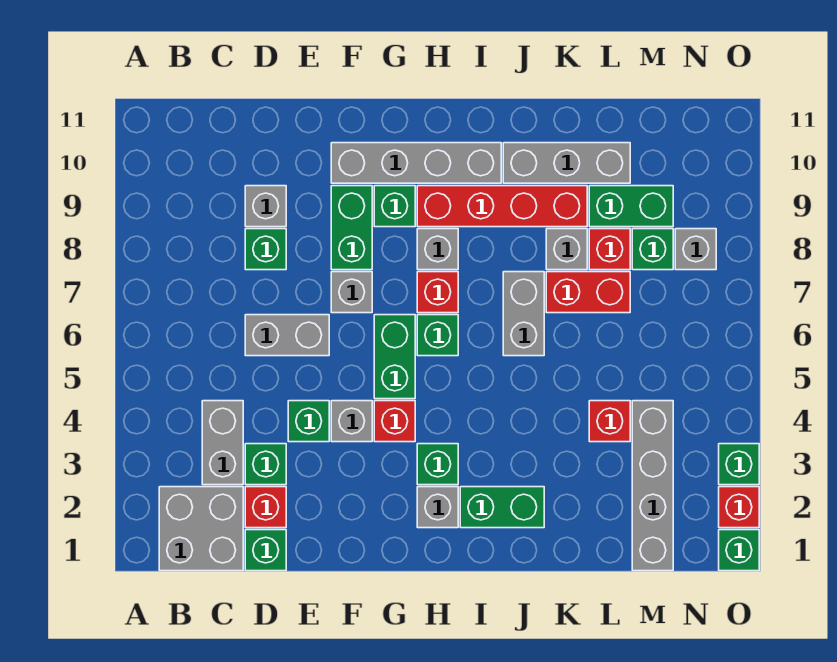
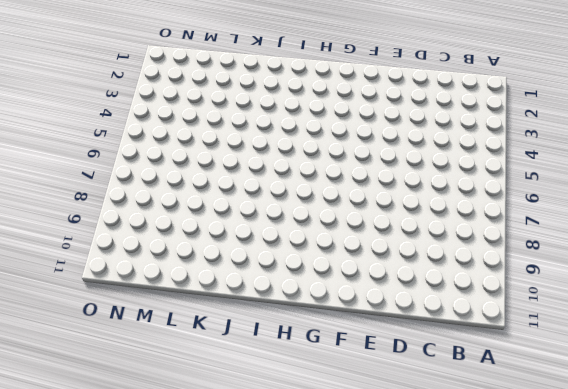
none -> grey 2x2 brick [159,487,243,571]
none -> grey 1x2 brick [202,401,243,485]
none -> green 1x1 brick [245,530,286,571]
none -> red 1x1 brick [245,487,286,528]

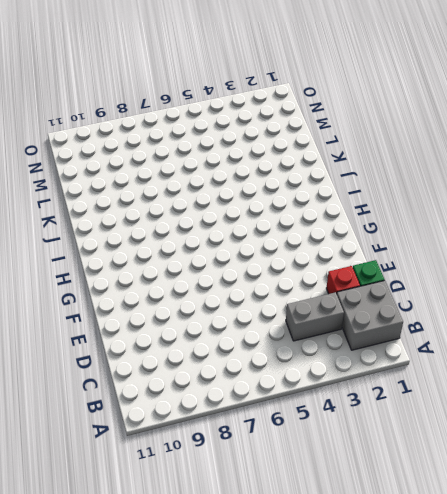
none -> green 1x1 brick [245,444,286,485]
none -> grey 1x2 brick [245,315,329,356]
none -> green 1x1 brick [245,229,286,270]
none -> grey 1x1 brick [245,186,286,227]

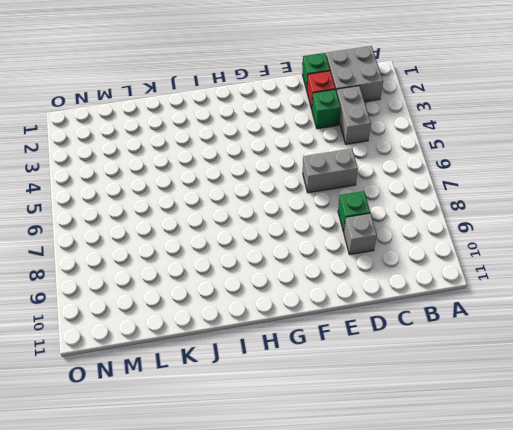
none -> green 1x1 brick [288,401,329,442]
none -> grey 1x1 brick [331,401,372,442]
none -> grey 1x1 brick [331,272,372,313]
none -> green 1x2 brick [331,186,372,270]

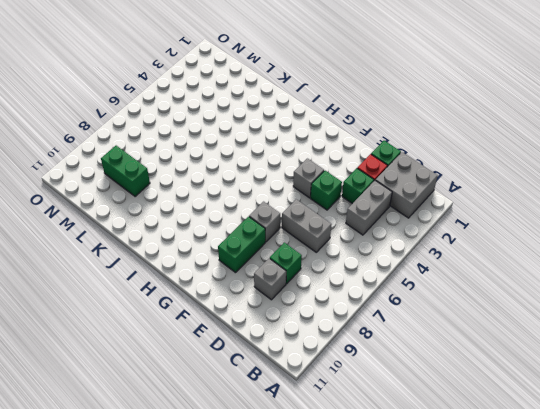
none -> grey 1x4 brick [331,143,501,183]
none -> red 1x1 brick [374,401,415,442]
none -> green 1x2 brick [374,315,415,399]
none -> green 1x1 brick [374,186,415,227]

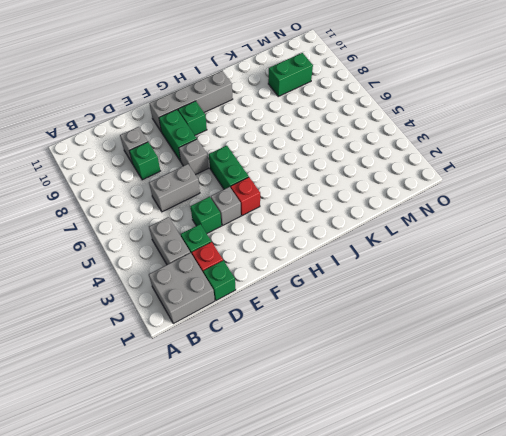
none -> grey 1x1 brick [417,487,458,528]
none -> green 1x1 brick [417,444,458,485]
none -> green 1x1 brick [417,315,458,356]
none -> red 1x1 brick [417,272,458,313]

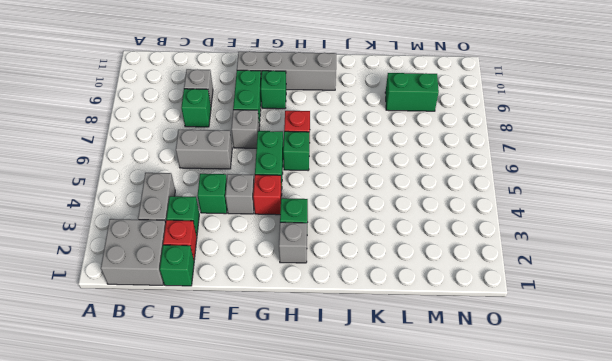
none -> grey 1x1 brick [417,229,458,270]
none -> red 1x4 brick [417,186,587,227]
none -> green 1x2 brick [460,487,544,528]
none -> grey 1x2 brick [503,272,544,356]

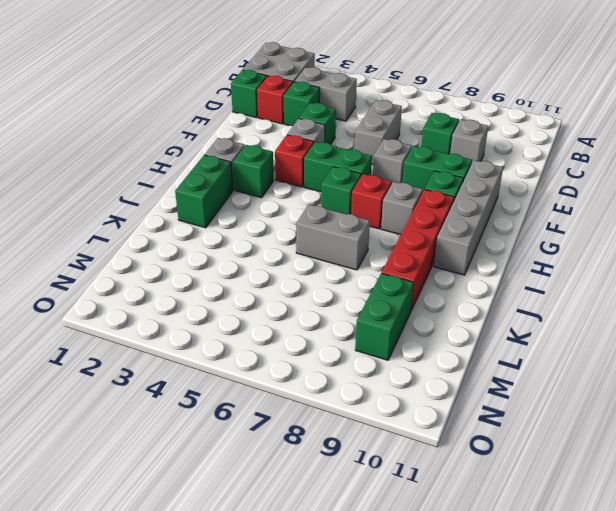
none -> grey 1x3 brick [503,143,630,183]
none -> red 1x2 brick [546,272,630,313]
none -> grey 1x1 brick [546,229,587,270]
none -> red 1x1 brick [589,401,630,442]

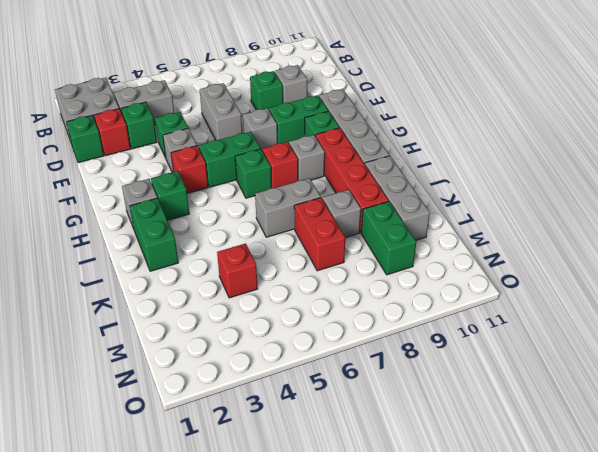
none -> red 1x1 brick [589,229,630,270]
none -> grey 1x4 brick [632,401,673,571]
none -> green 1x1 brick [632,229,673,270]
none -> grey 1x1 brick [675,229,716,270]

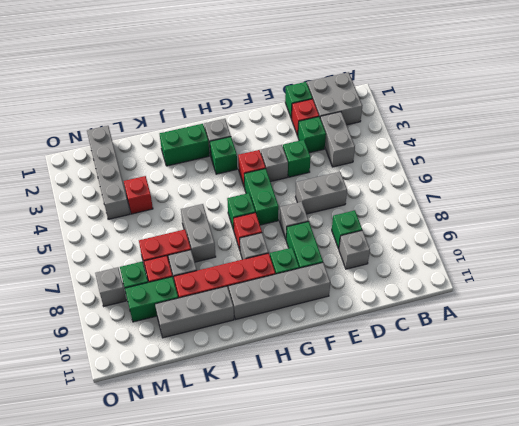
none -> green 1x1 brick [719,530,759,571]
none -> red 1x1 brick [719,487,759,528]
none -> green 1x1 brick [719,444,759,485]

